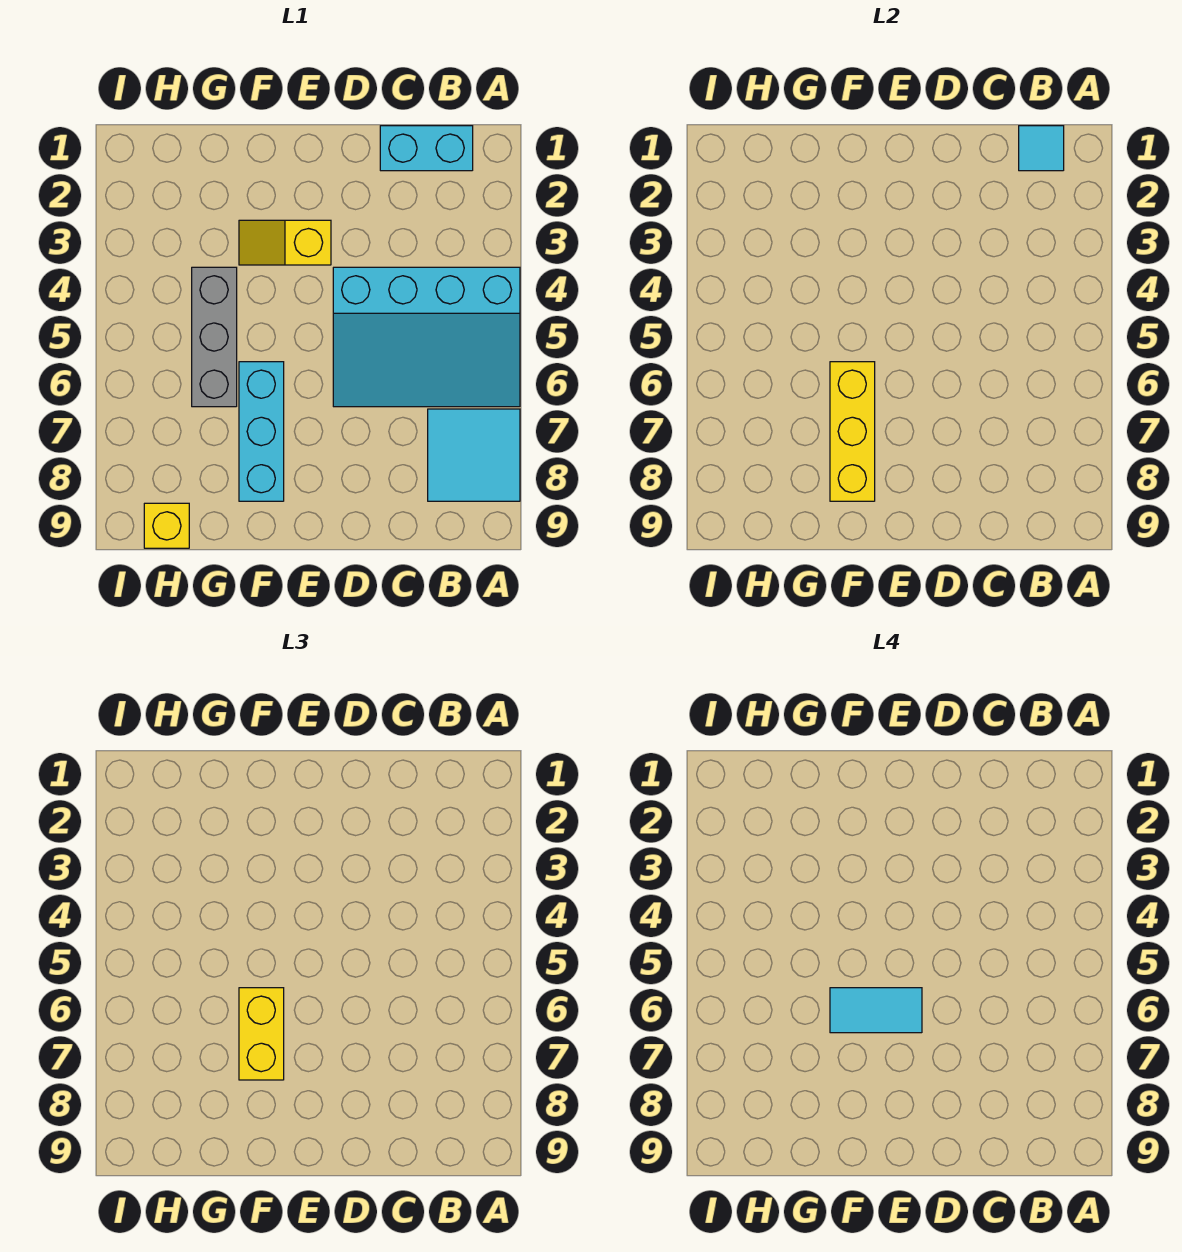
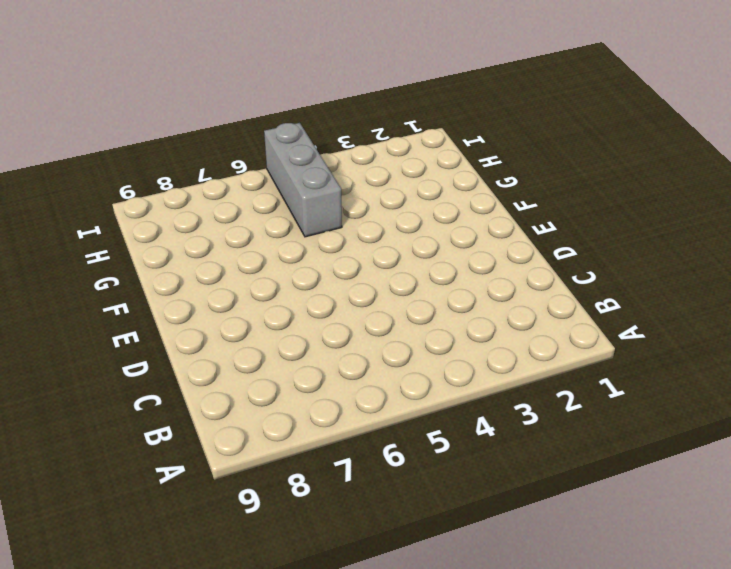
grey 1x3 brick [264,123,342,237] -> grey 1x3 brick turned to [192,267,237,407]
none -> cyan 3x4 slope [333,267,520,407]
none -> cyan 2x2 tile [428,409,520,501]

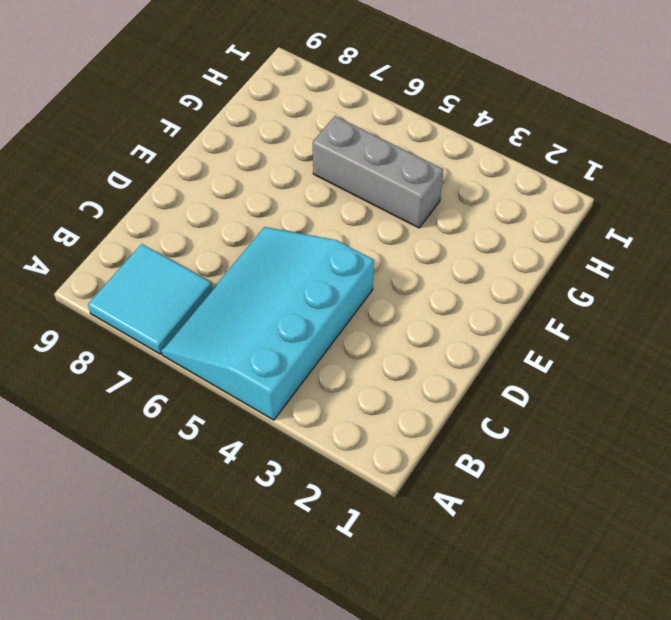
none -> cyan 1x2 brick [380,126,473,171]
none -> yellow 1x2 slope [239,220,331,265]

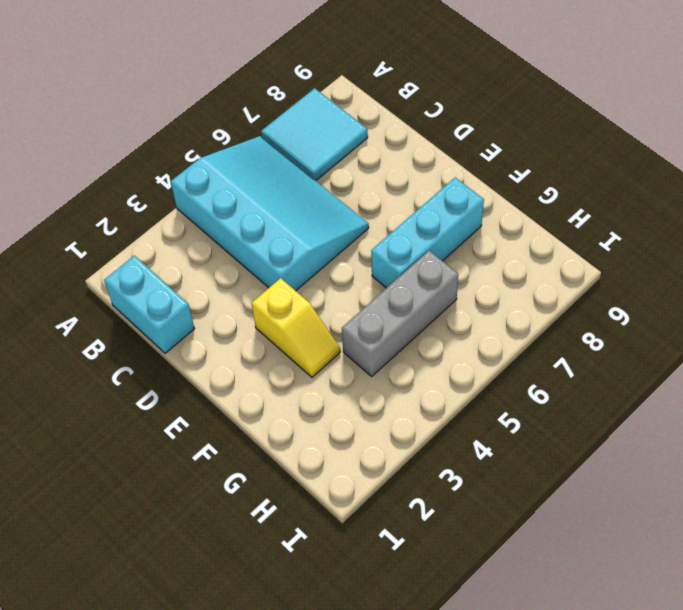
none -> yellow 1x1 brick [144,503,189,548]
none -> cyan 1x1 tile [1019,126,1064,171]

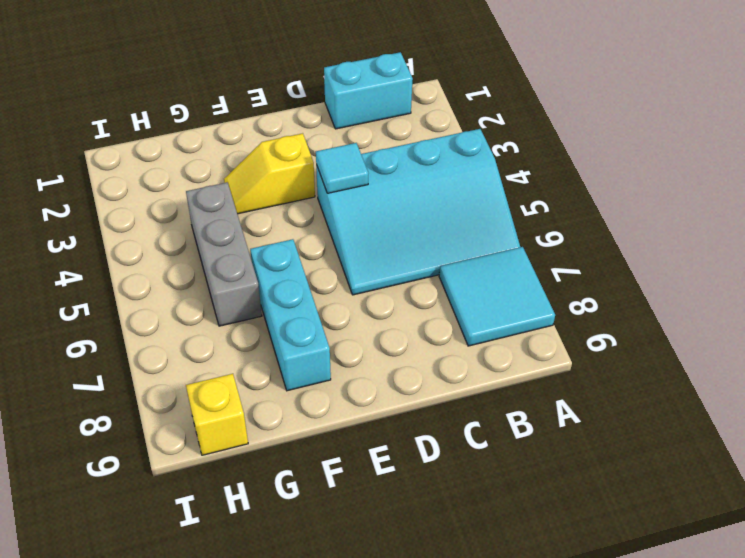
cyan 1x1 tile [316,143,369,193] -> cyan 1x1 tile moved to [1019,126,1064,171]
none -> yellow 1x3 brick [830,362,875,501]
none -> yellow 1x2 brick [239,988,284,1080]

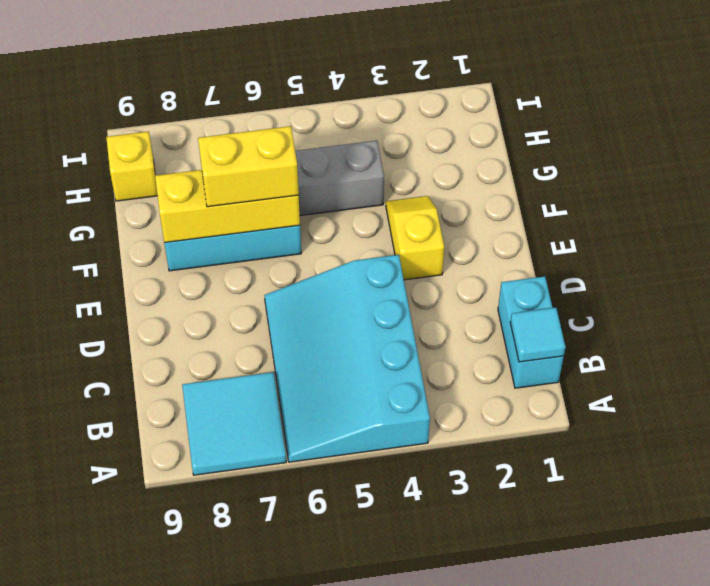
none -> cyan 1x2 tile [830,988,922,1033]

